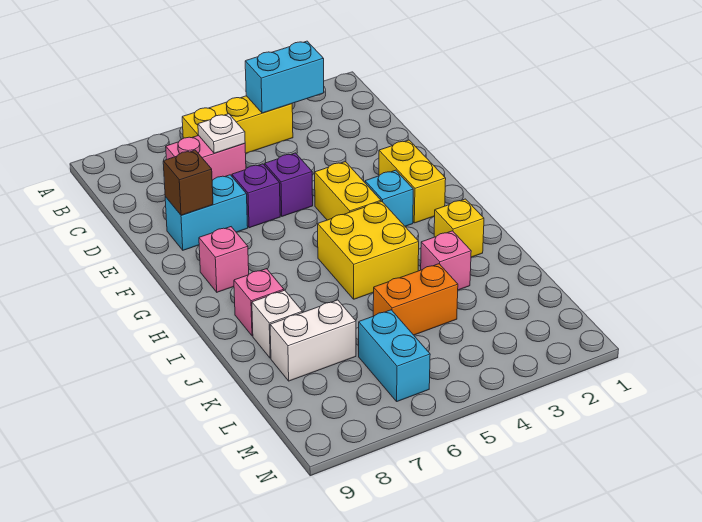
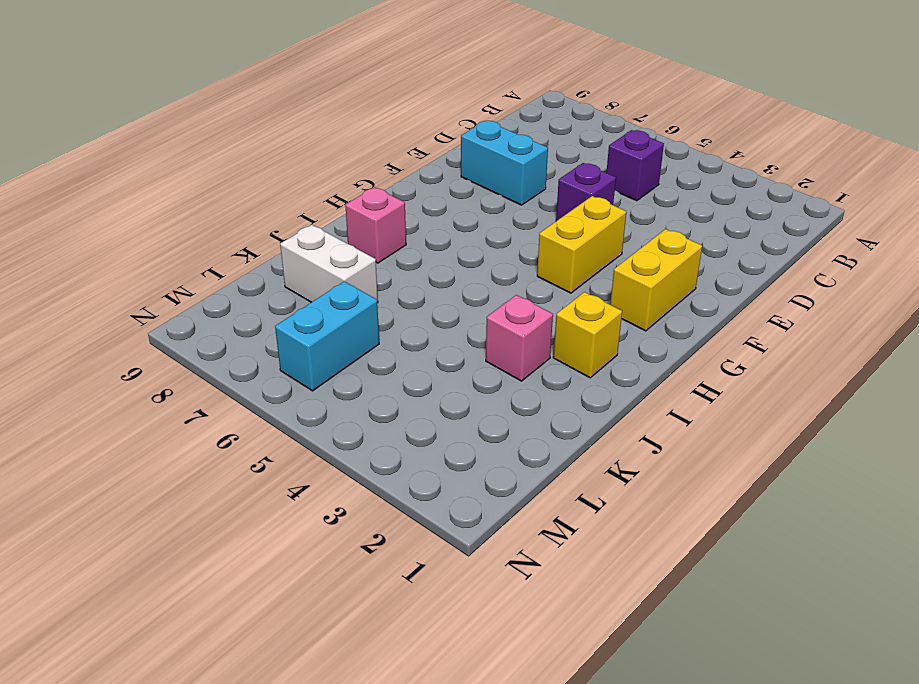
purple 1x1 brick [606,130,664,201] -> purple 1x1 brick moved to [232,164,280,228]
none -> yellow 1x3 brick [182,96,293,153]
none -> pink 1x2 brick [166,135,246,180]
none -> cyan 1x1 brick [365,170,413,226]

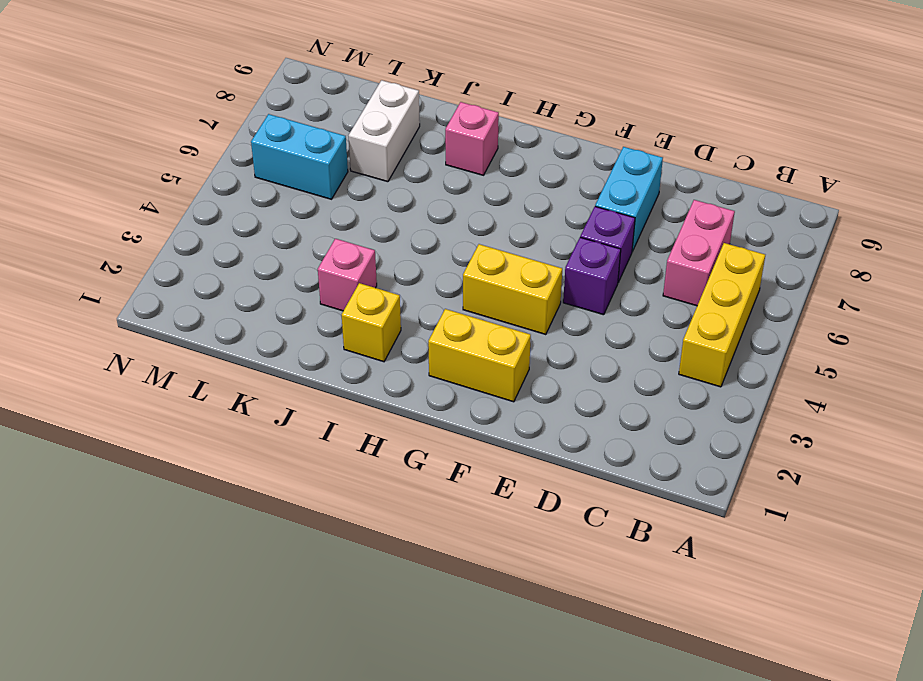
none -> cyan 1x1 brick [365,170,413,226]
none -> pink 1x1 brick [199,227,249,292]
none -> yellow 2x2 brick [318,201,419,299]

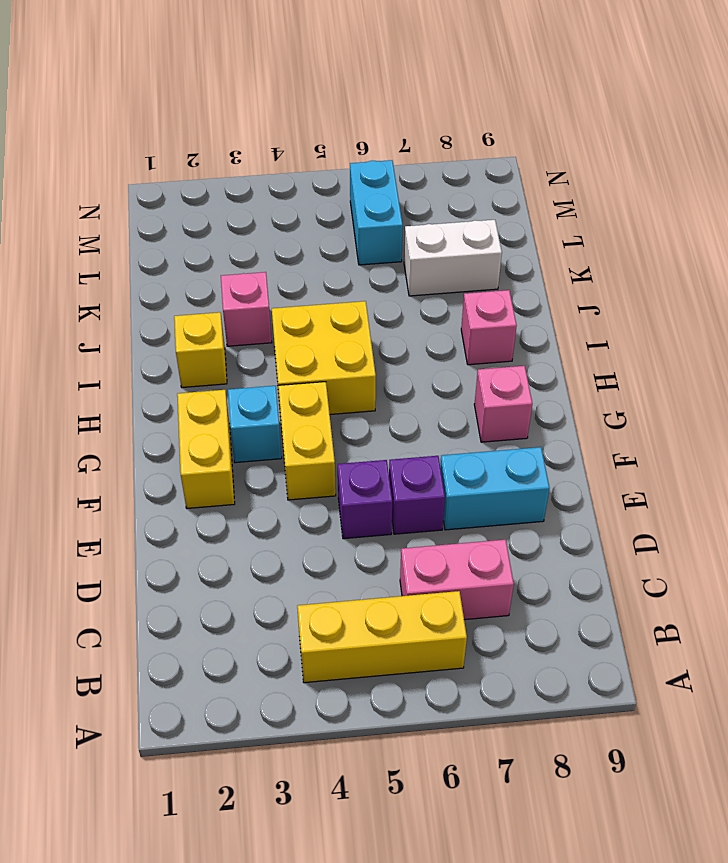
none -> white 1x1 brick [252,290,302,358]
none -> orange 1x2 brick [373,264,458,335]
none -> cyan 1x2 brick [245,41,324,113]

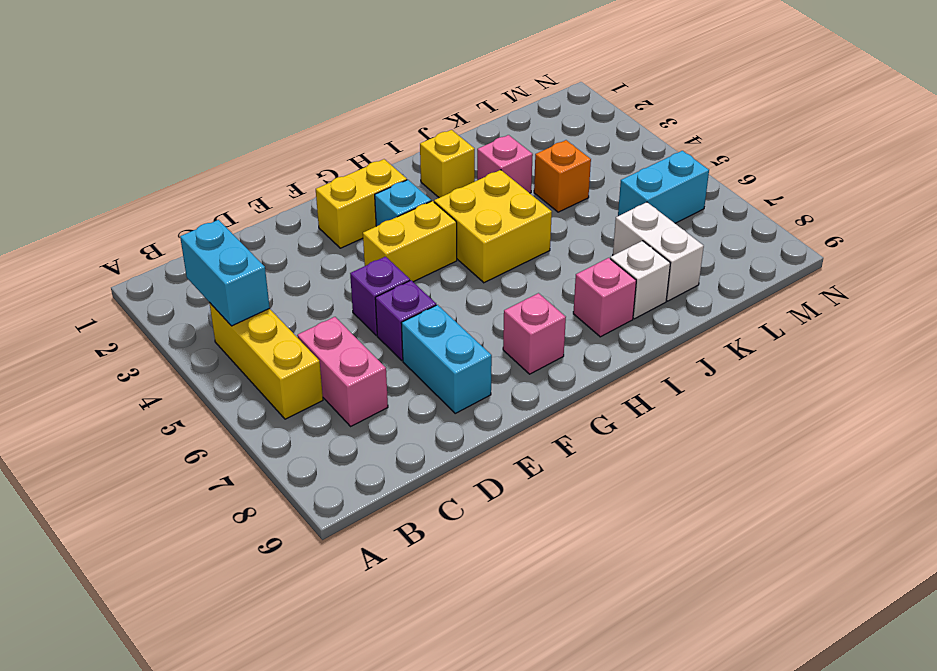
orange 1x1 brick [534,140,591,212] -> orange 1x2 brick [373,264,458,335]
none -> white 1x1 plate [198,114,245,153]
none -> brown 1x1 brick [163,150,213,215]

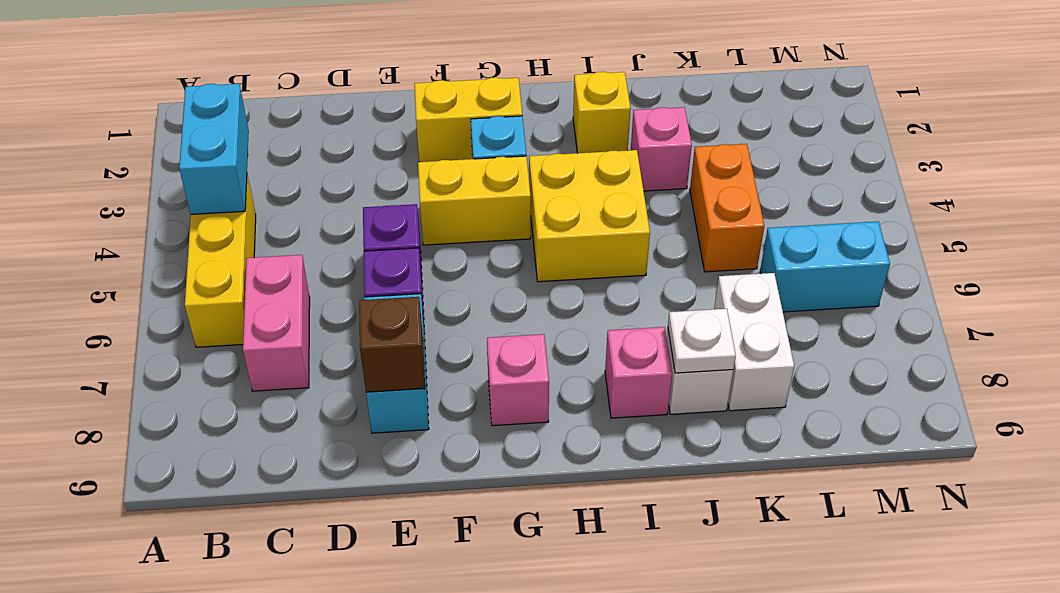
white 1x1 plate [668,309,736,373] -> white 1x1 plate moved to [198,114,245,153]

